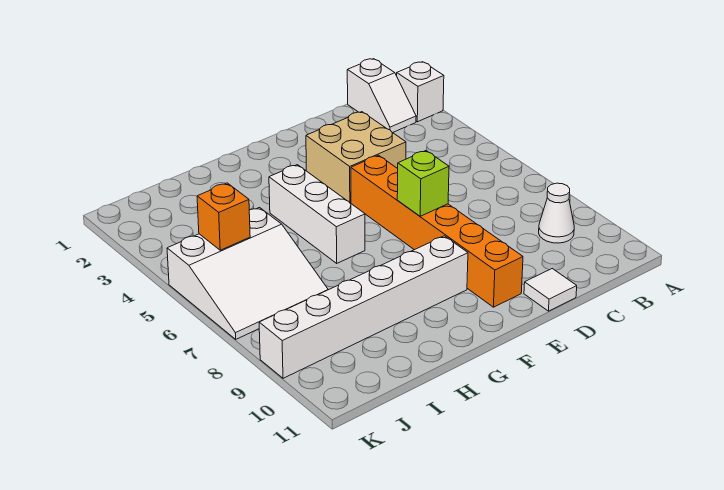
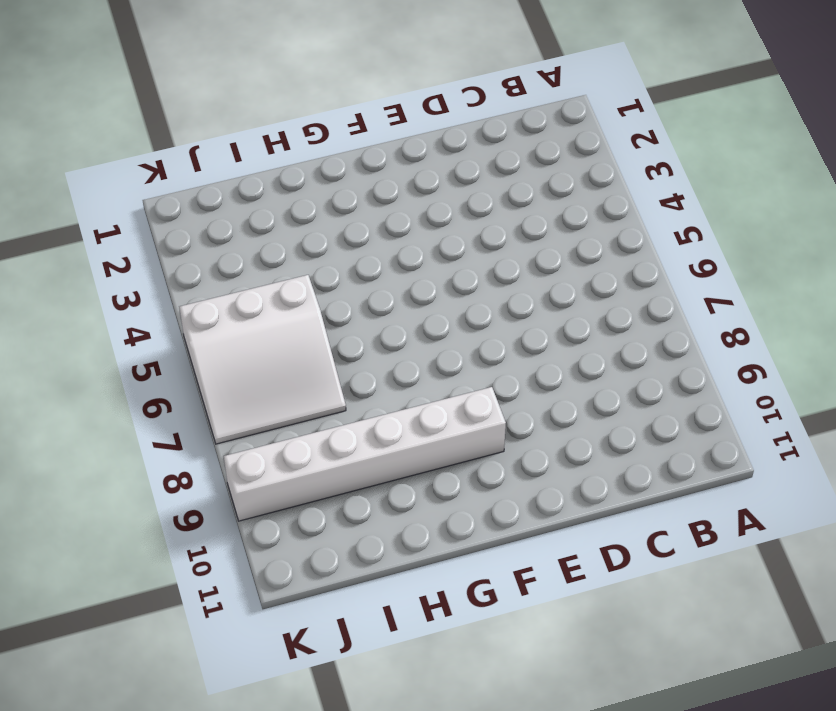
none -> white 1x1 brick [397,62,444,122]
none -> white 1x2 slope [347,59,416,133]

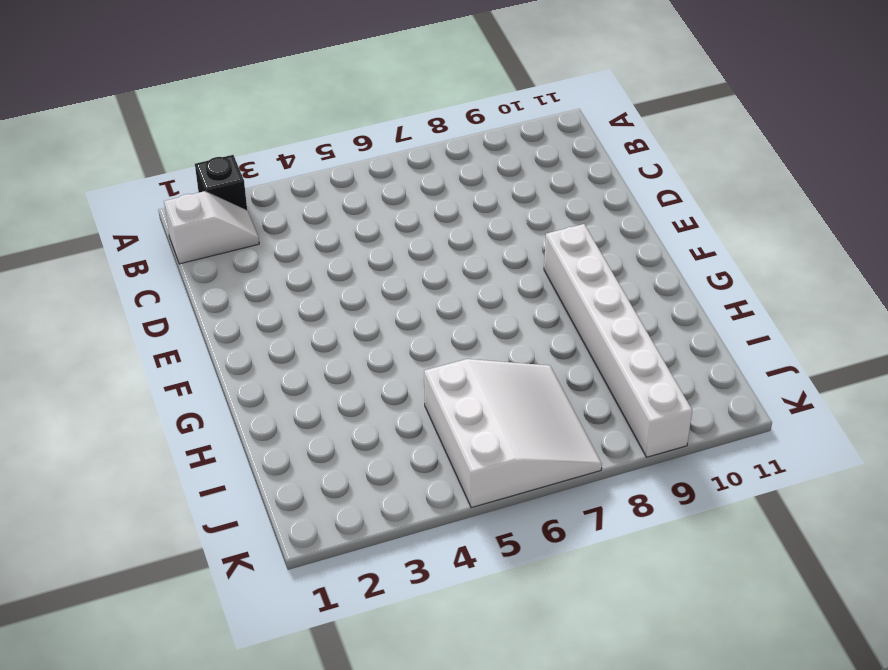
black 1x1 brick [195,155,247,211] -> white 1x1 brick [397,62,444,122]
none -> white 1x1 cone [539,183,574,243]
none -> tan 2x2 brick [306,112,406,203]

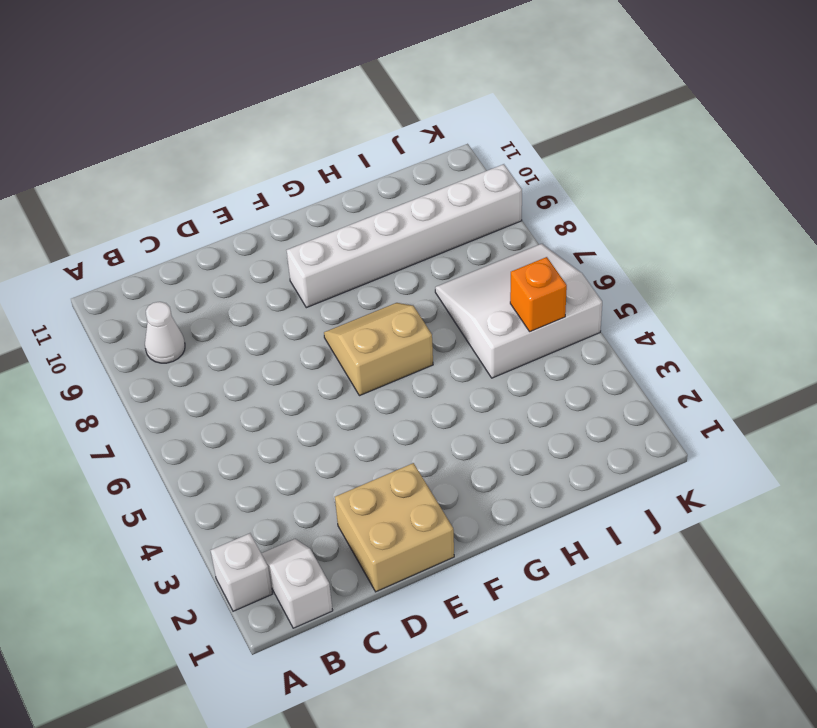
tan 2x2 brick [335,463,454,592] -> tan 2x2 brick moved to [306,112,406,203]
tan 2x2 slope [324,303,433,396] -> white 1x3 brick [269,165,365,263]
none -> white 1x1 tile [524,269,577,311]
none -> orange 1x6 brick [351,155,523,307]

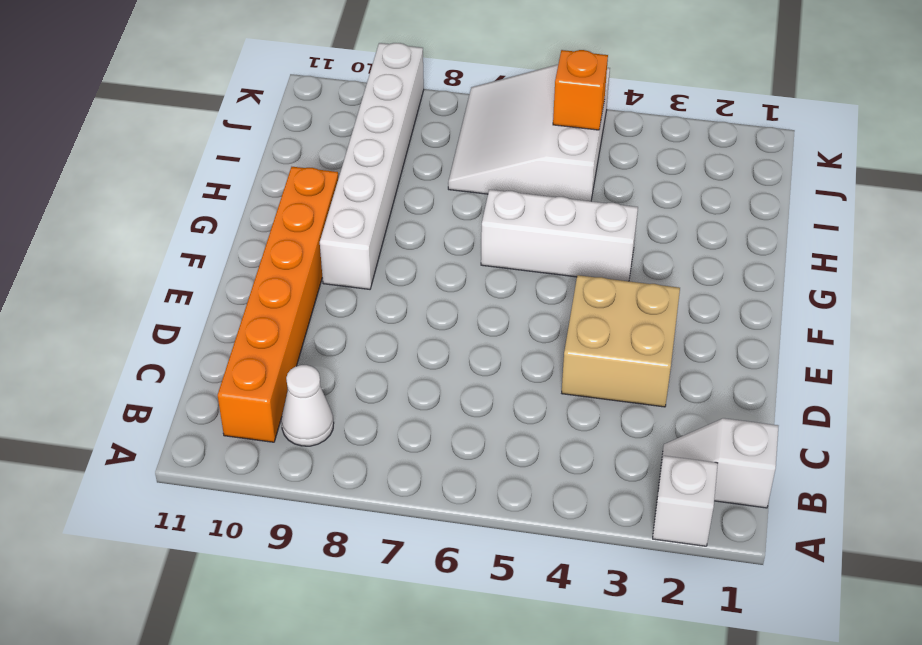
orange 1x6 brick [218,167,339,442] -> orange 1x6 brick turned to [351,155,523,307]
none -> white 1x1 tile [524,269,577,311]
none -> lime 1x1 brick [397,151,449,216]

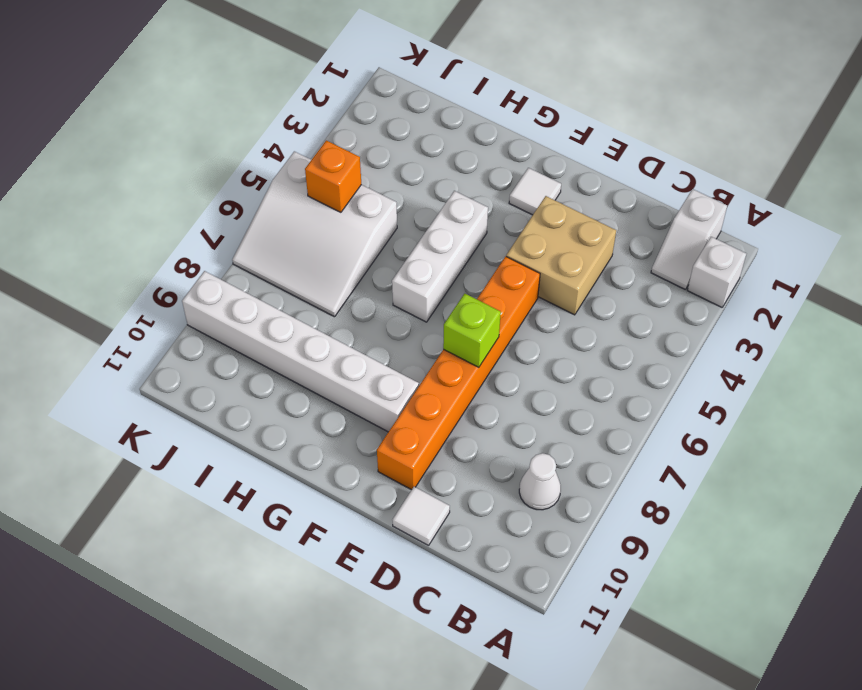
white 1x1 tile [509,168,561,215] -> none

